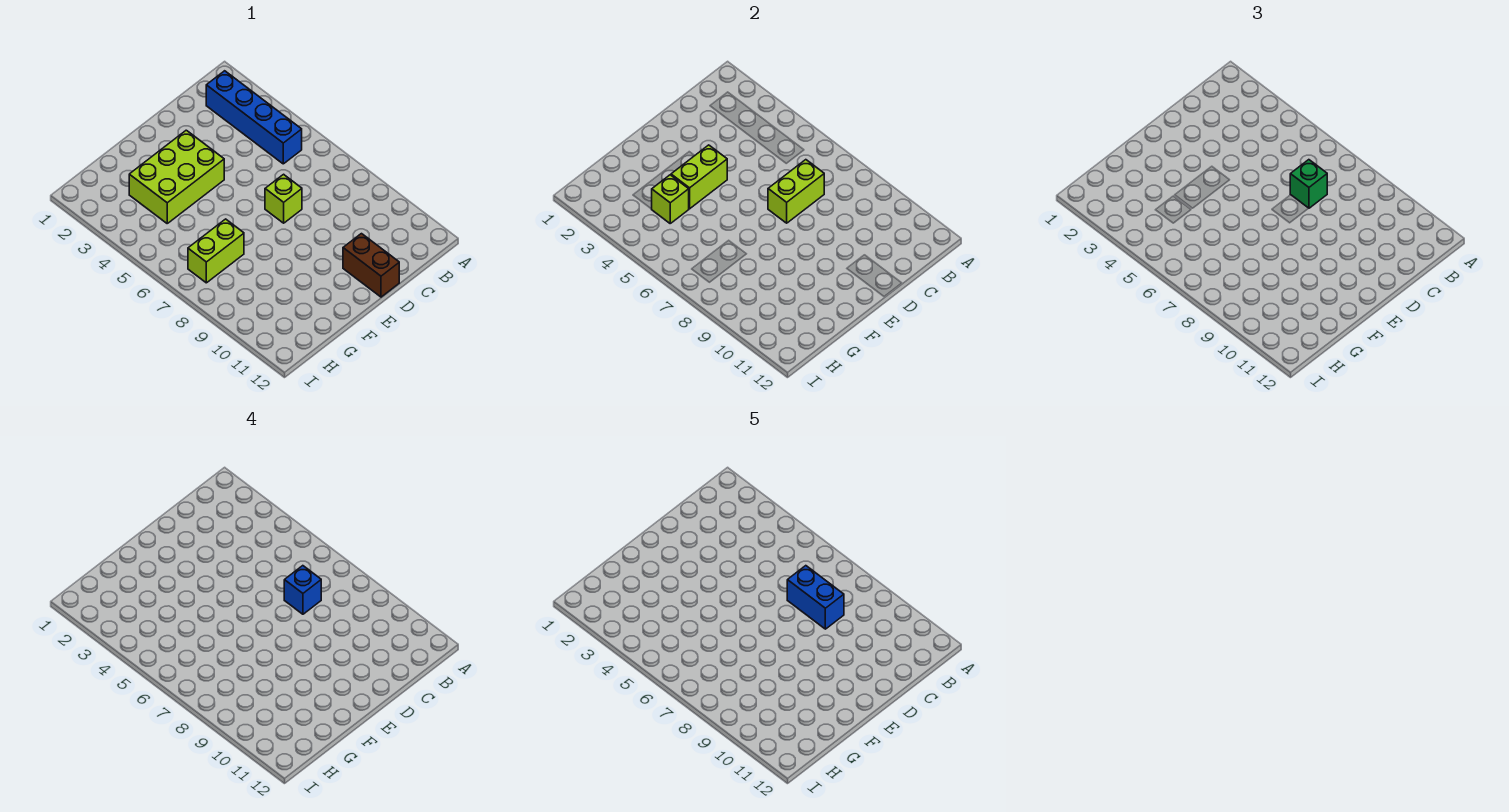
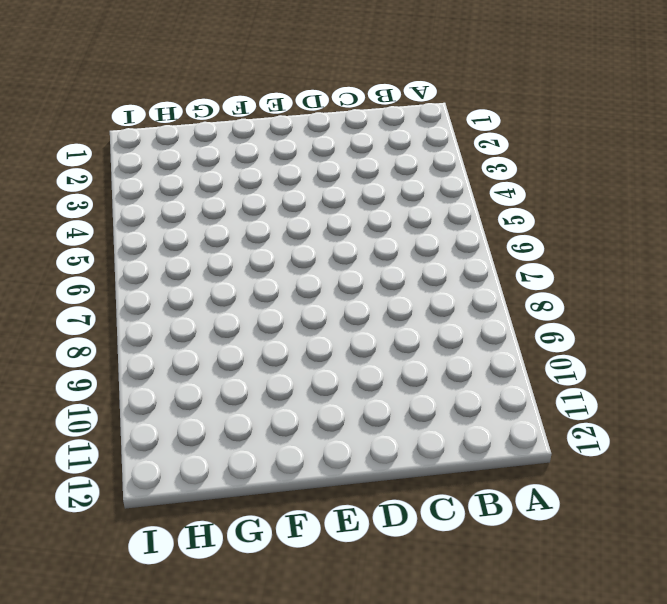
none -> blue 1x4 brick [206,71,302,164]
none -> lime 1x1 brick [265,174,302,223]

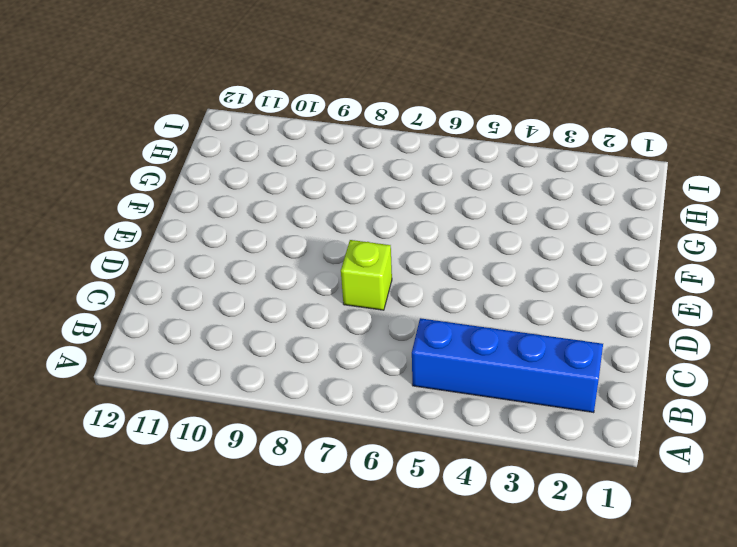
none -> brown 1x2 brick [343,234,399,297]
none -> lime 2x3 brick [129,130,224,223]

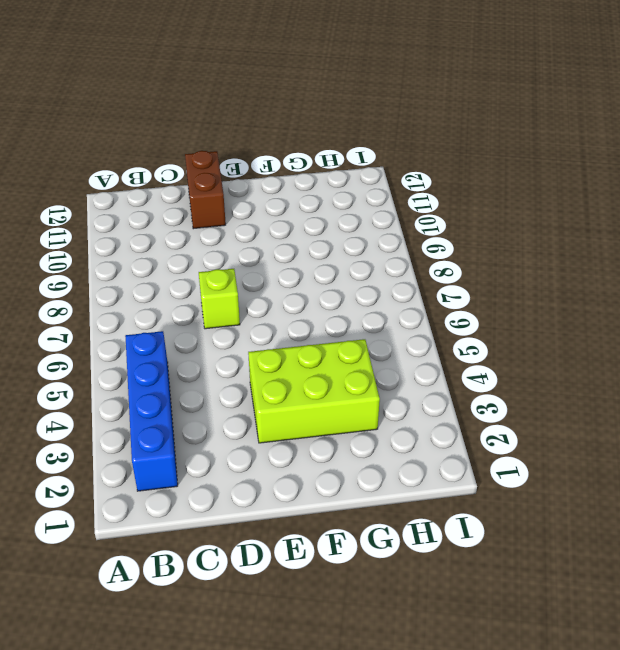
none -> lime 1x2 brick [188,219,244,283]
none -> lime 1x2 brick [768,160,824,223]

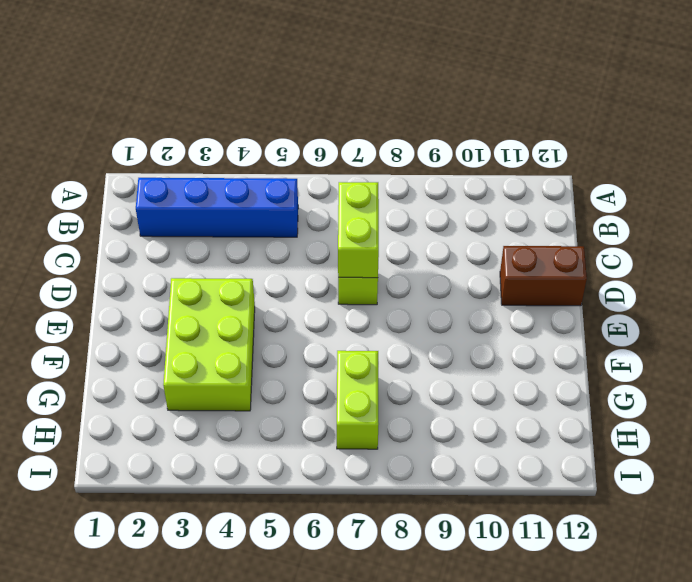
none -> lime 1x2 brick [671,145,727,209]
none -> lime 1x1 brick [652,175,689,223]

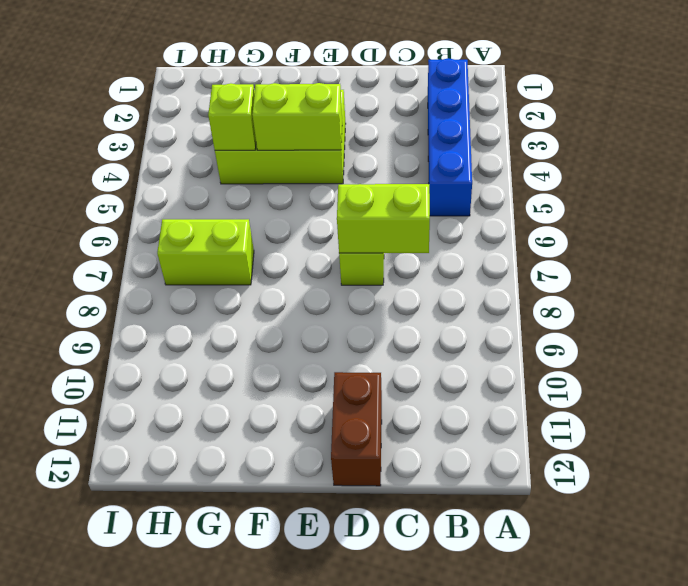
none -> green 1x1 brick [1290,160,1327,208]
none -> blue 1x1 brick [284,566,321,614]

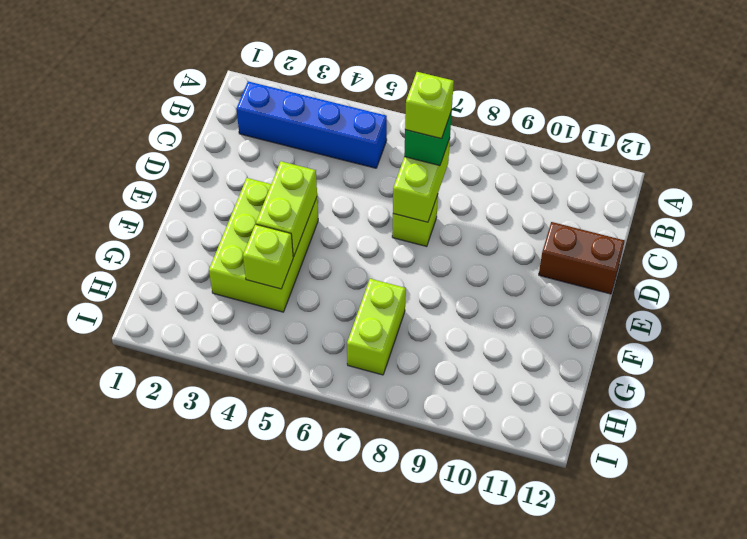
lime 1x1 brick [405,72,454,139] -> blue 1x1 brick [284,566,321,614]
none -> blue 1x2 brick [787,566,844,629]

